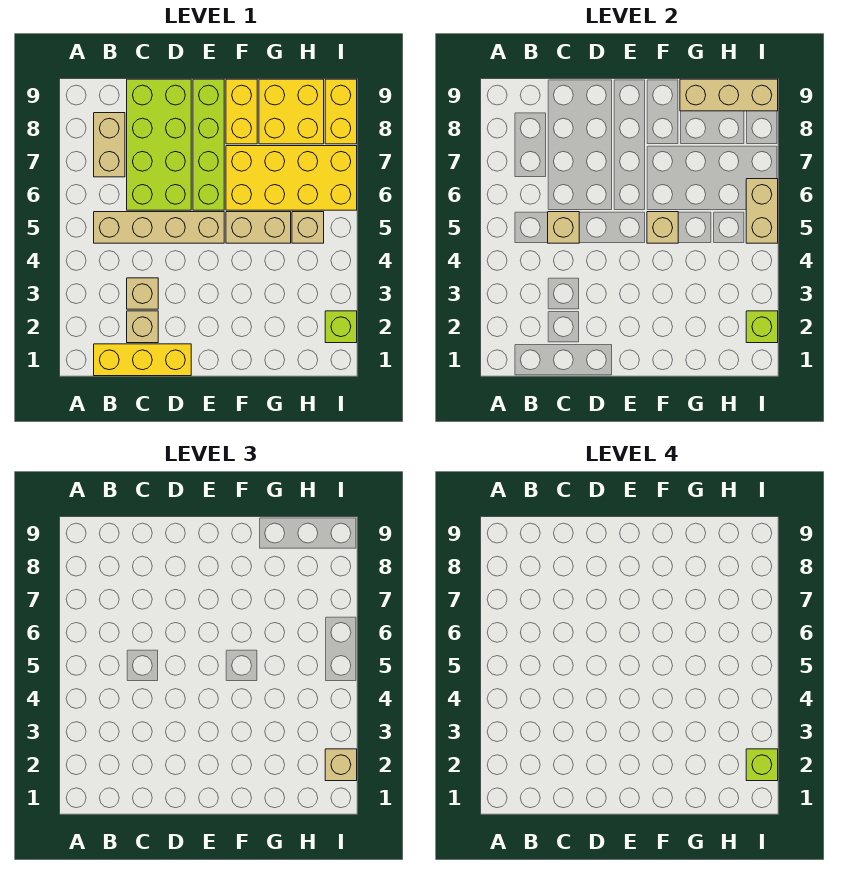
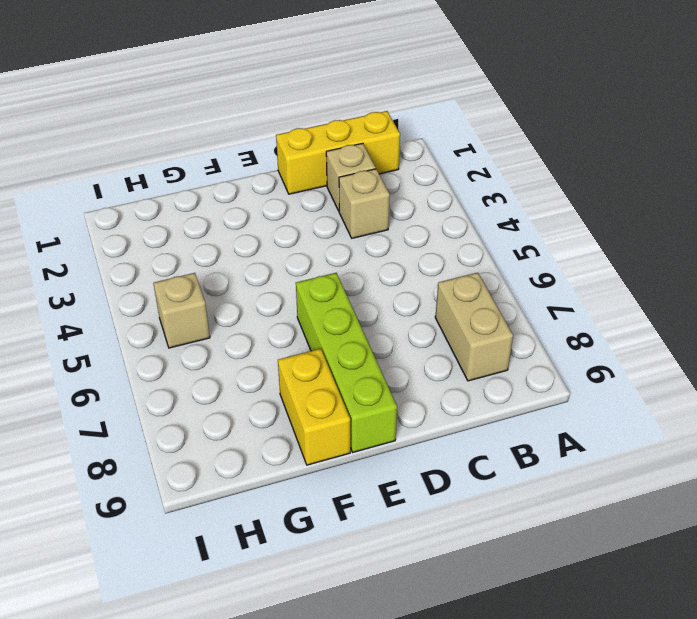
none -> tan 1x4 brick [94,212,224,243]
none -> lime 2x4 brick [127,79,191,210]
none -> tan 1x2 brick [226,212,291,243]

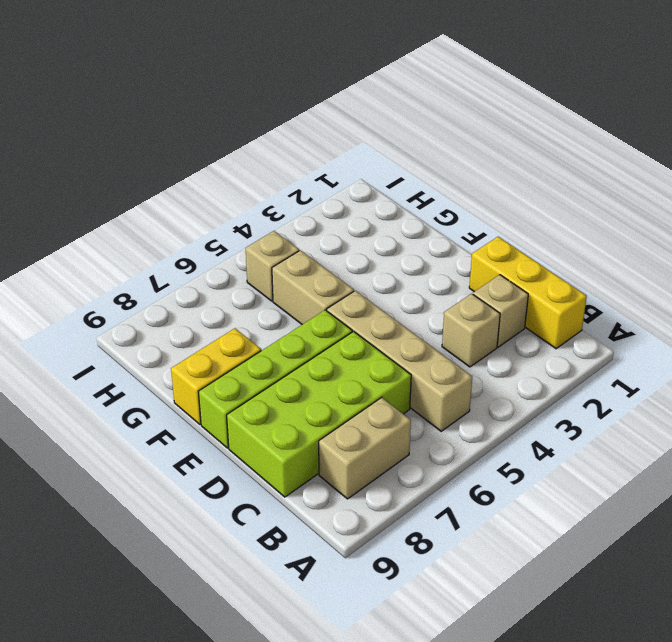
none -> yellow 2x4 brick [226,146,357,210]
none -> yellow 2x2 brick [259,79,324,144]
none -> lime 1x1 brick [325,311,357,343]

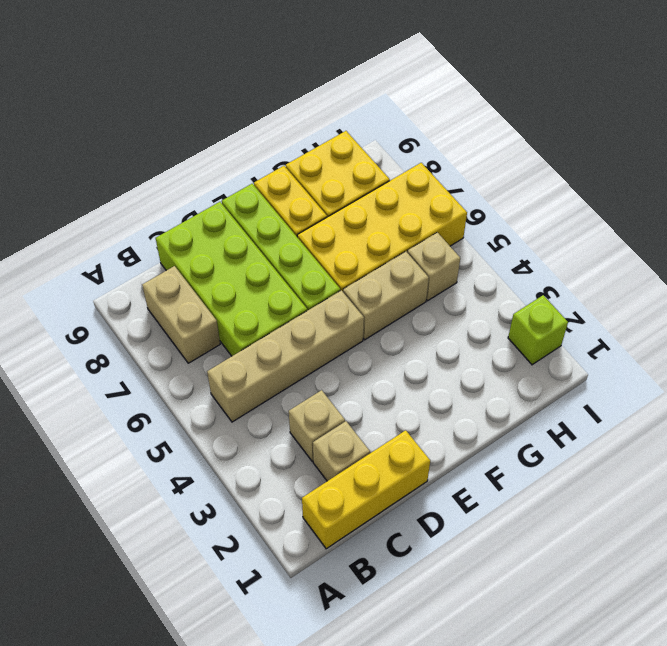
none -> yellow 1x2 brick [325,79,357,144]
none -> tan 1x1 brick [548,212,579,243]
none -> tan 1x1 brick [647,212,678,243]

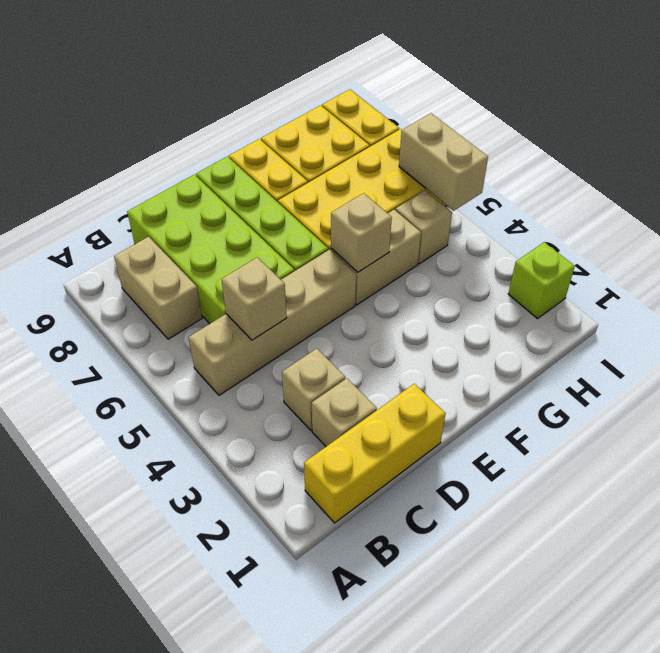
none -> tan 1x3 brick [680,79,778,111]
none -> lime 1x1 brick [746,311,778,343]
none -> tan 1x1 brick [325,749,357,781]

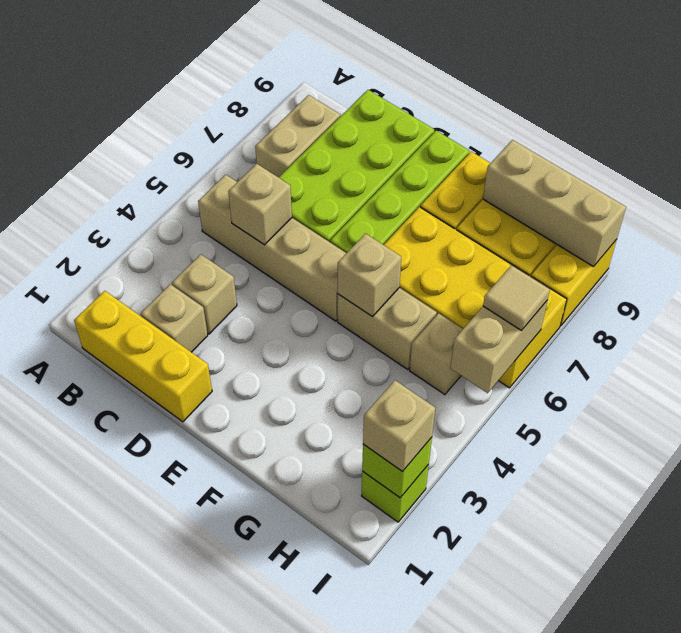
tan 1x1 tile [483,265,550,331] -> none
none -> lime 1x1 brick [746,749,778,781]

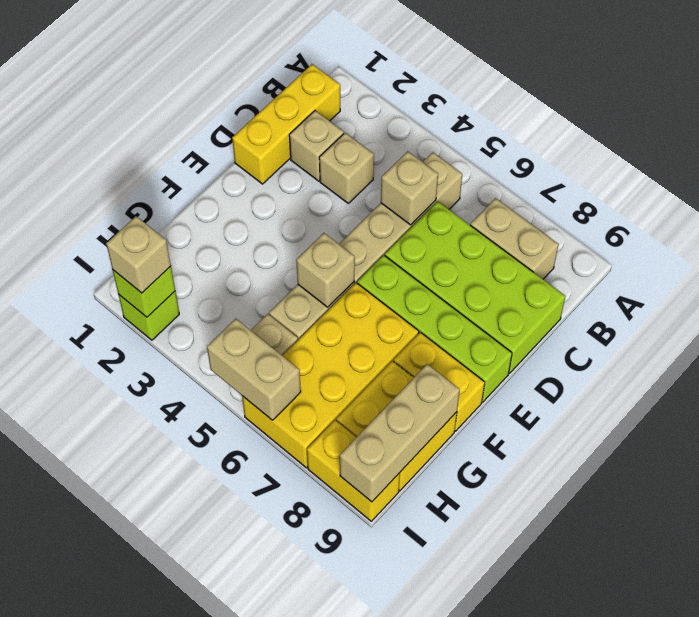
none -> lime 1x1 brick [746,749,778,781]

